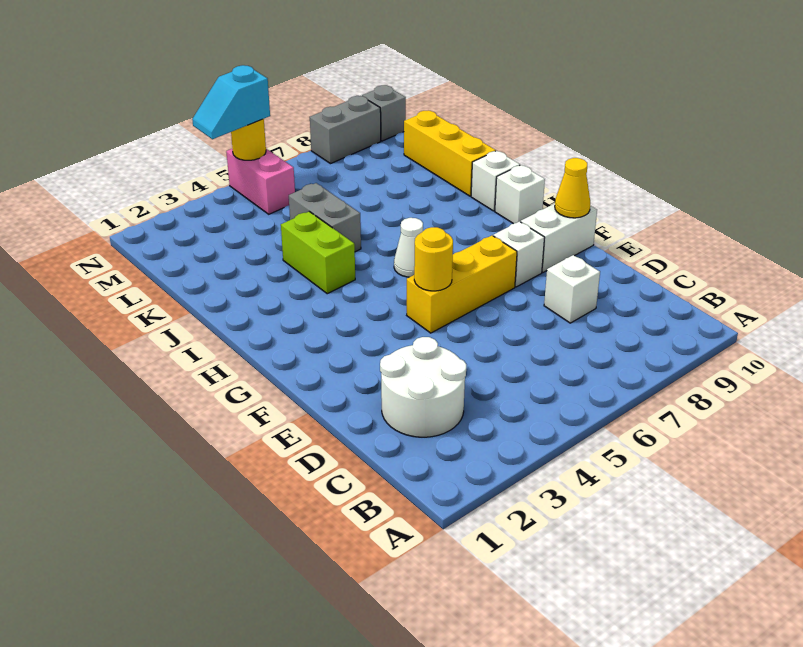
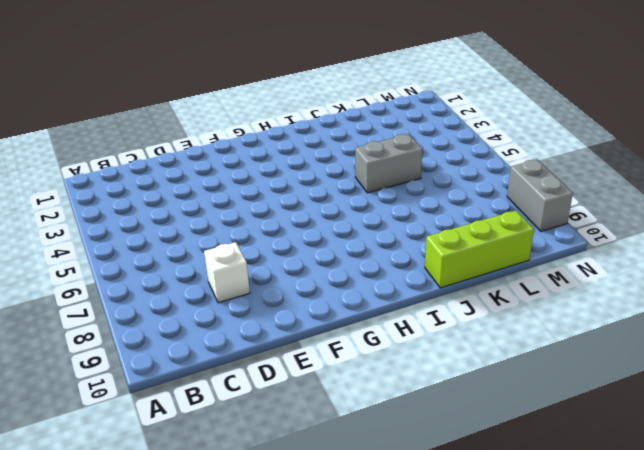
lime 1x3 brick [425,211,534,288] -> yellow 1x3 brick [404,111,496,196]
none -> white 2x2 round brick [380,337,466,437]
none -> yellow 1x3 brick [407,236,517,333]
none -> white 1x1 brick [493,221,545,287]

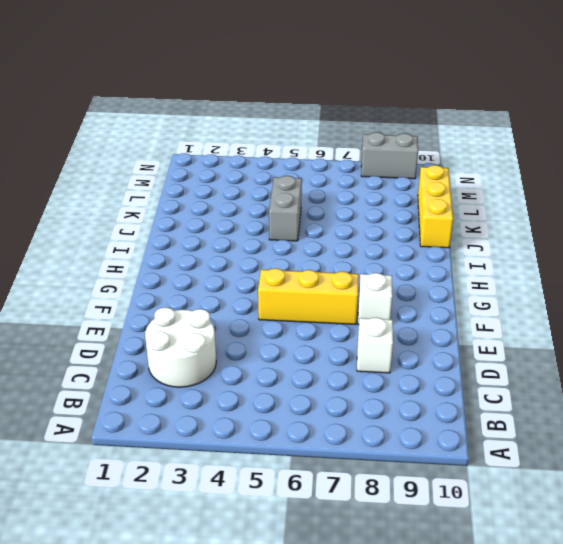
none -> white 1x2 brick [521,204,597,272]
none -> white 1x1 cone [394,218,423,277]
none -> white 1x1 brick [495,165,545,224]

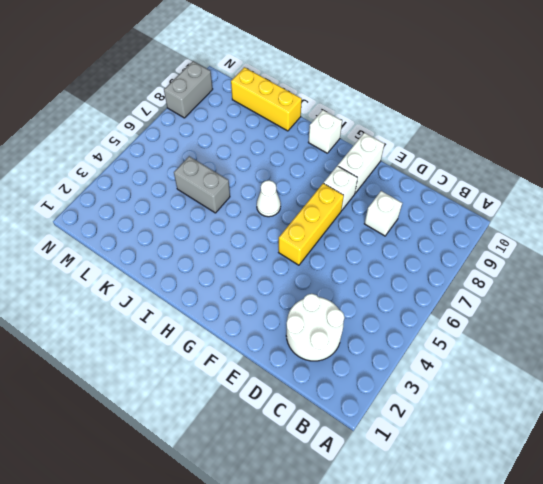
none -> lime 1x2 brick [281,212,355,294]
none -> white 1x1 brick [471,151,520,211]
none -> pink 1x2 brick [226,149,295,214]

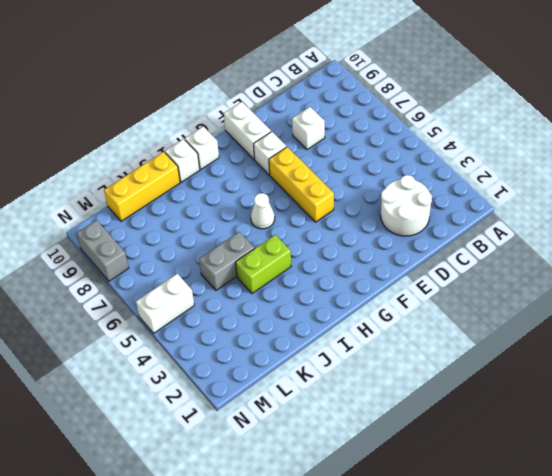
white 1x2 brick [136,274,194,333] -> pink 1x2 brick [226,149,295,214]
none -> grey 1x1 brick [362,85,406,141]
none -> yellow 1x1 round brick [414,227,453,291]
none -> yellow 1x1 cone [555,158,590,218]

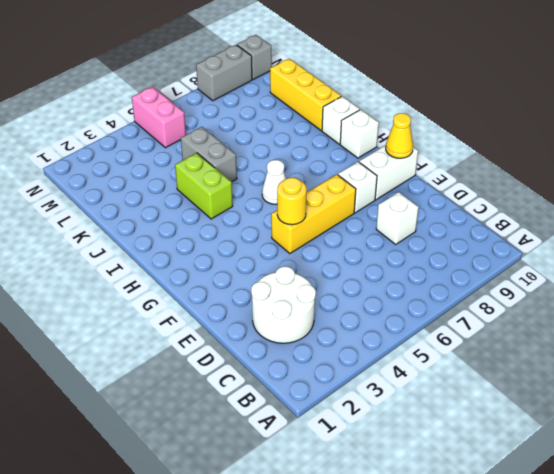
none -> yellow 1x1 round brick [231,119,266,160]
none -> cyan 1x2 slope [192,65,270,139]

